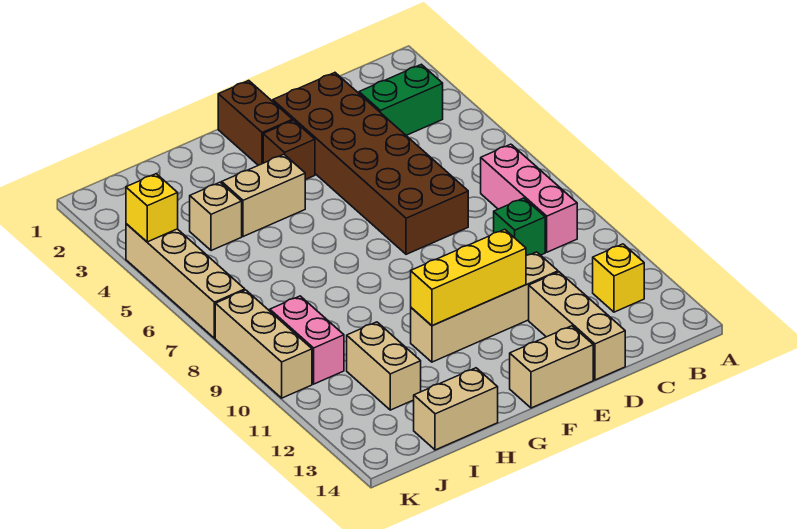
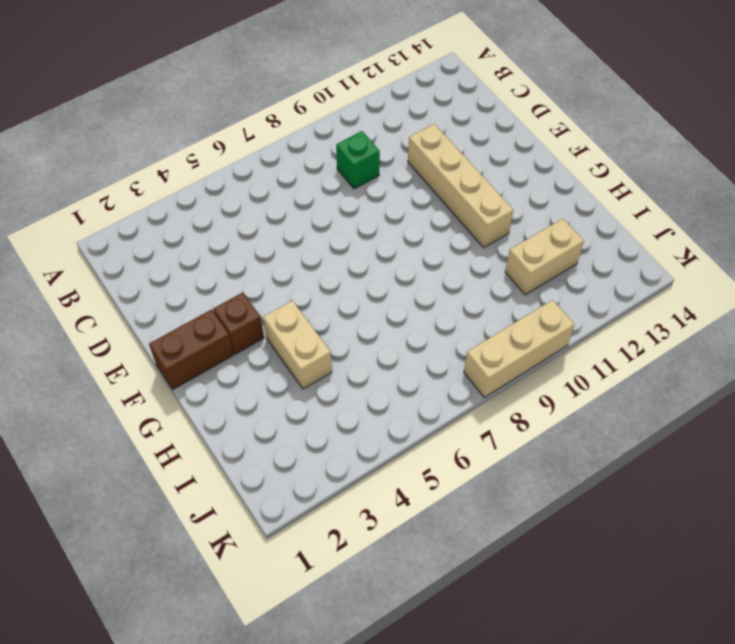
none -> green 1x2 brick [359,64,443,135]
none -> pink 1x3 brick [481,144,577,252]
none -> yellow 1x1 brick [593,244,644,312]

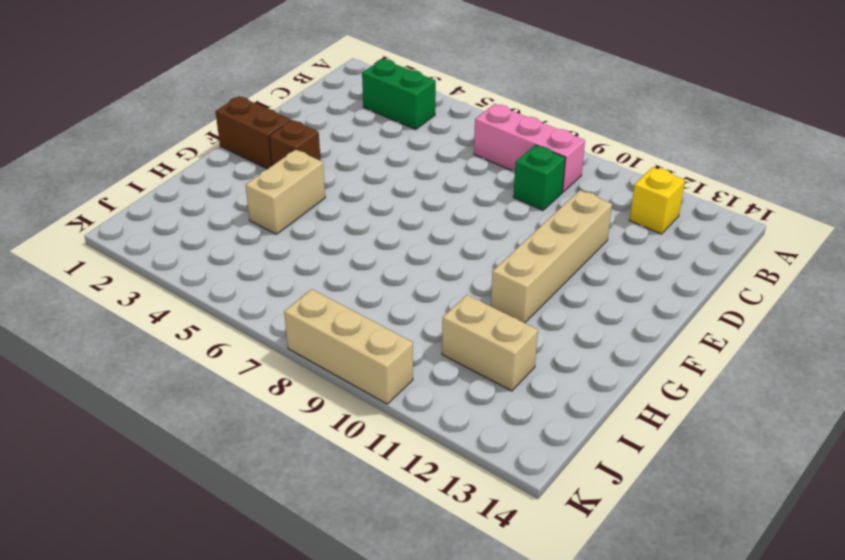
green 1x2 brick [362,59,436,130] -> green 1x2 brick turned to [359,64,443,135]
none -> brown 2x6 brick [273,73,468,254]
none -> tan 1x3 brick [529,272,625,380]
none -> tan 1x2 brick [510,326,593,408]

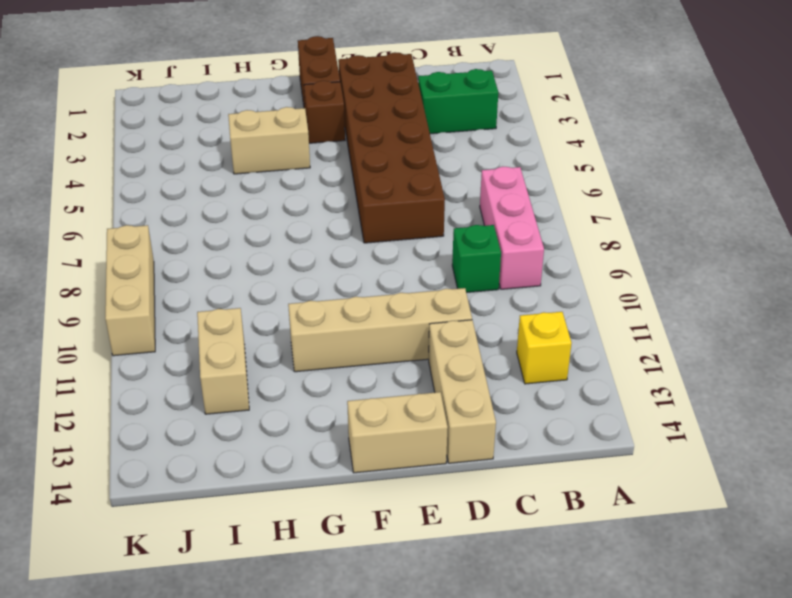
none -> tan 1x2 brick [414,368,498,450]
none -> tan 1x1 brick [190,182,242,251]
none -> pink 1x2 brick [270,296,344,384]

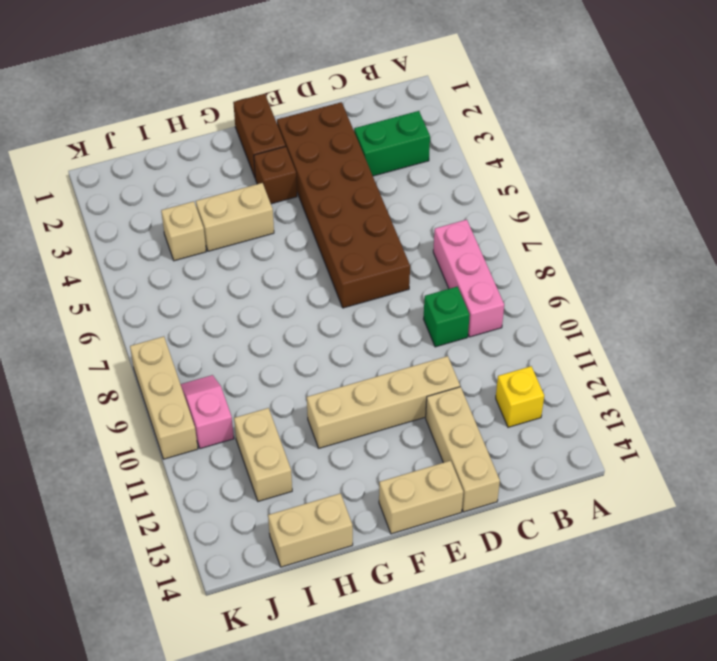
pink 1x2 slope [180,375,234,449] -> pink 1x2 brick [270,296,344,384]
none -> tan 1x4 brick [126,224,245,338]
none -> yellow 1x3 brick [411,229,526,325]
none -> yellow 1x1 brick [126,174,178,242]

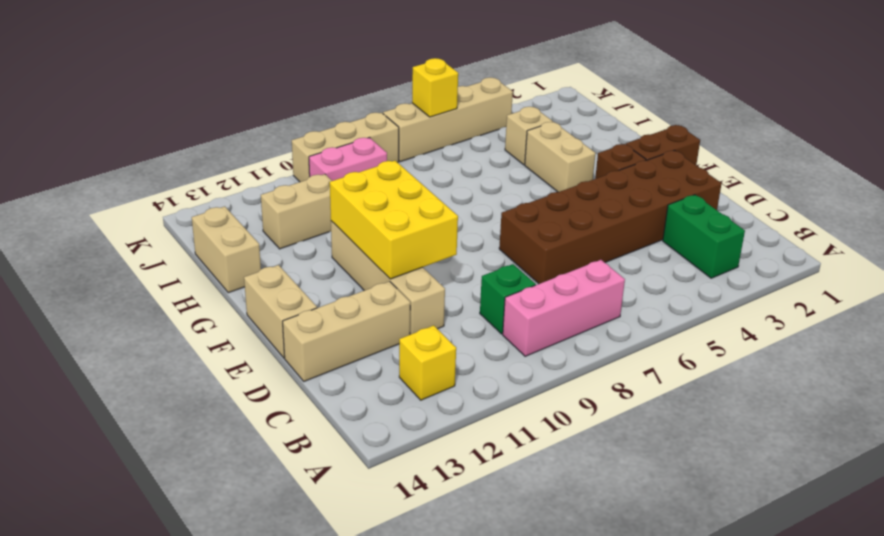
yellow 2x3 brick [330,161,458,279] -> yellow 1x3 brick [411,229,526,325]
yellow 1x1 brick [412,58,458,117] -> yellow 1x1 brick moved to [126,174,178,242]

